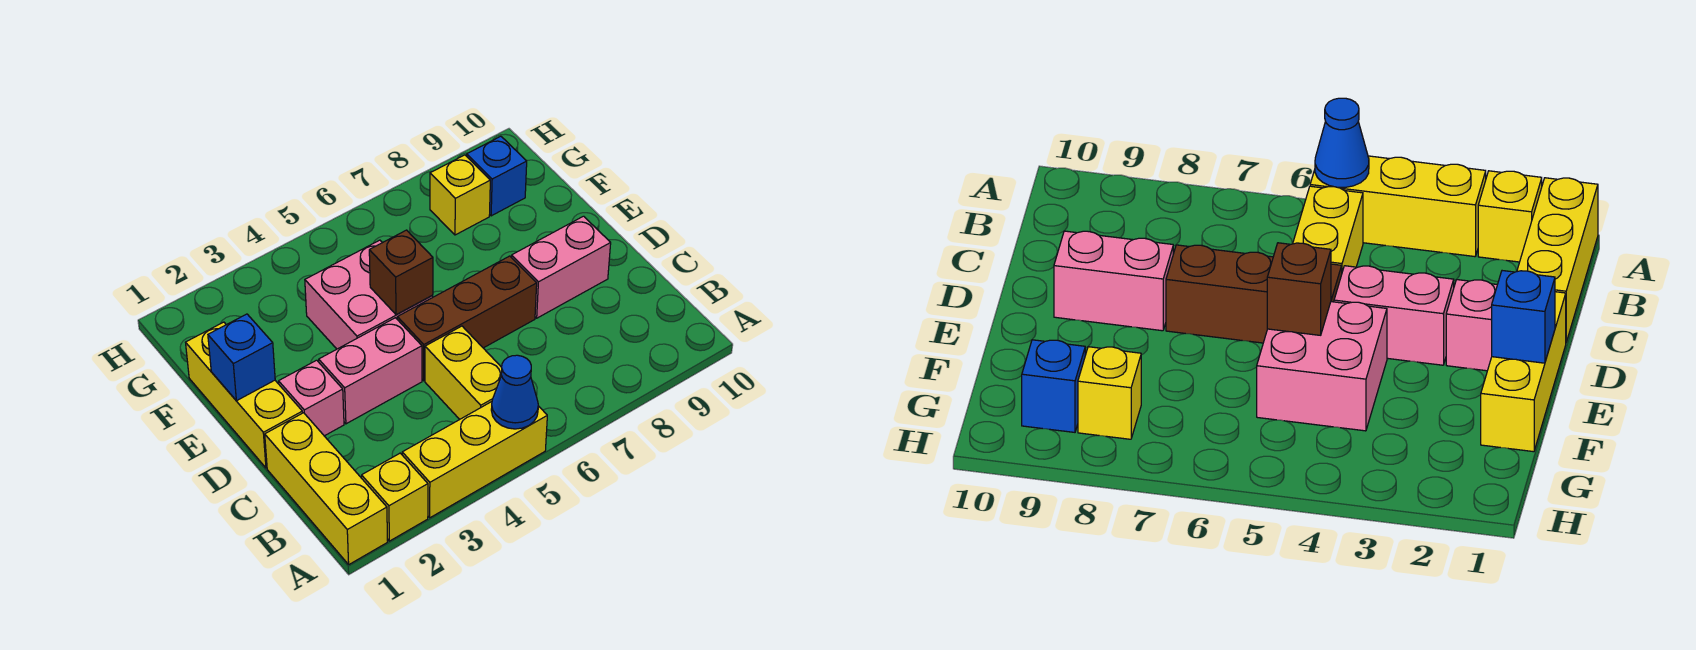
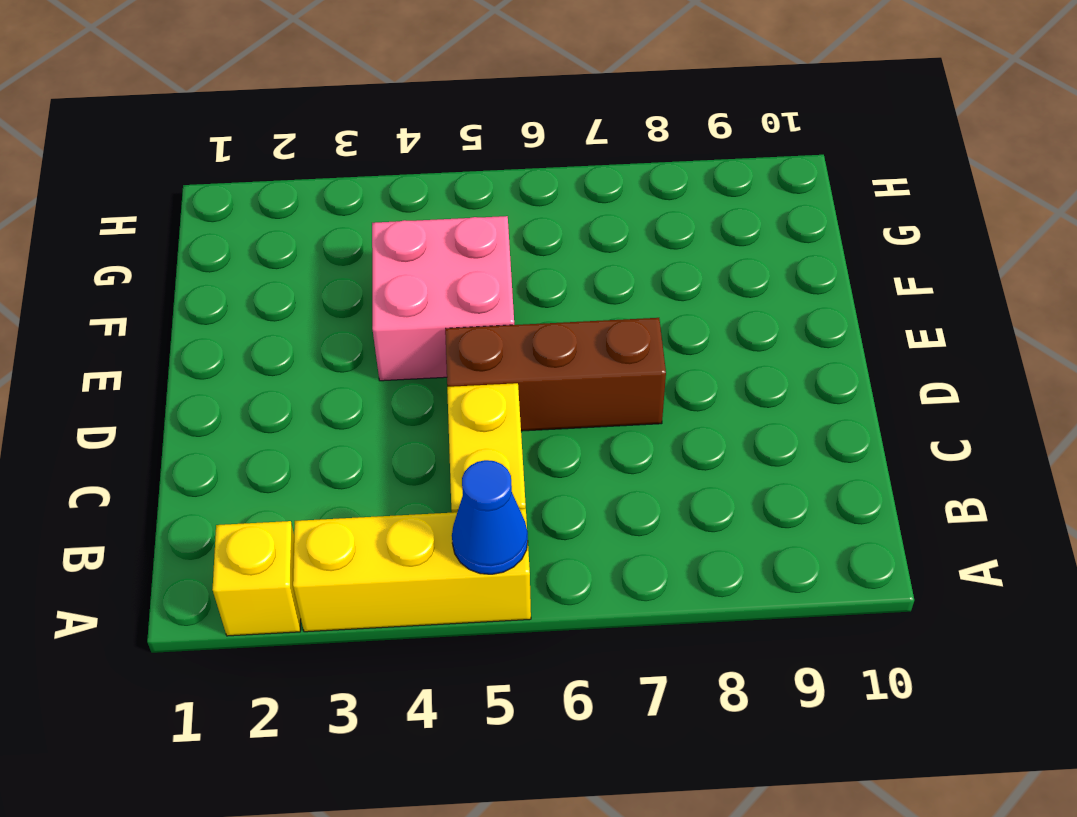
none -> yellow 1x3 brick [265,413,388,564]
none -> yellow 1x3 brick [186,322,302,468]
none -> pink 1x1 brick [279,360,344,436]

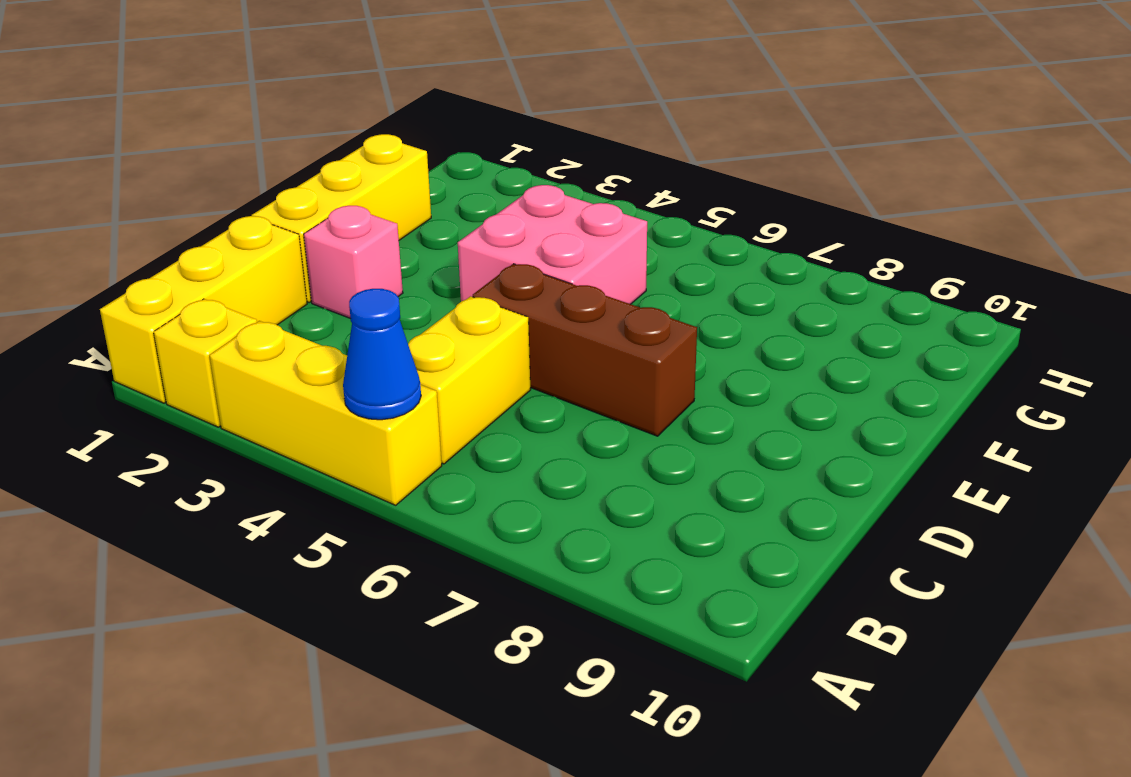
none -> pink 1x2 brick [319,318,422,424]
none -> pink 1x2 brick [512,216,611,318]
none -> yellow 1x1 brick [430,155,490,235]

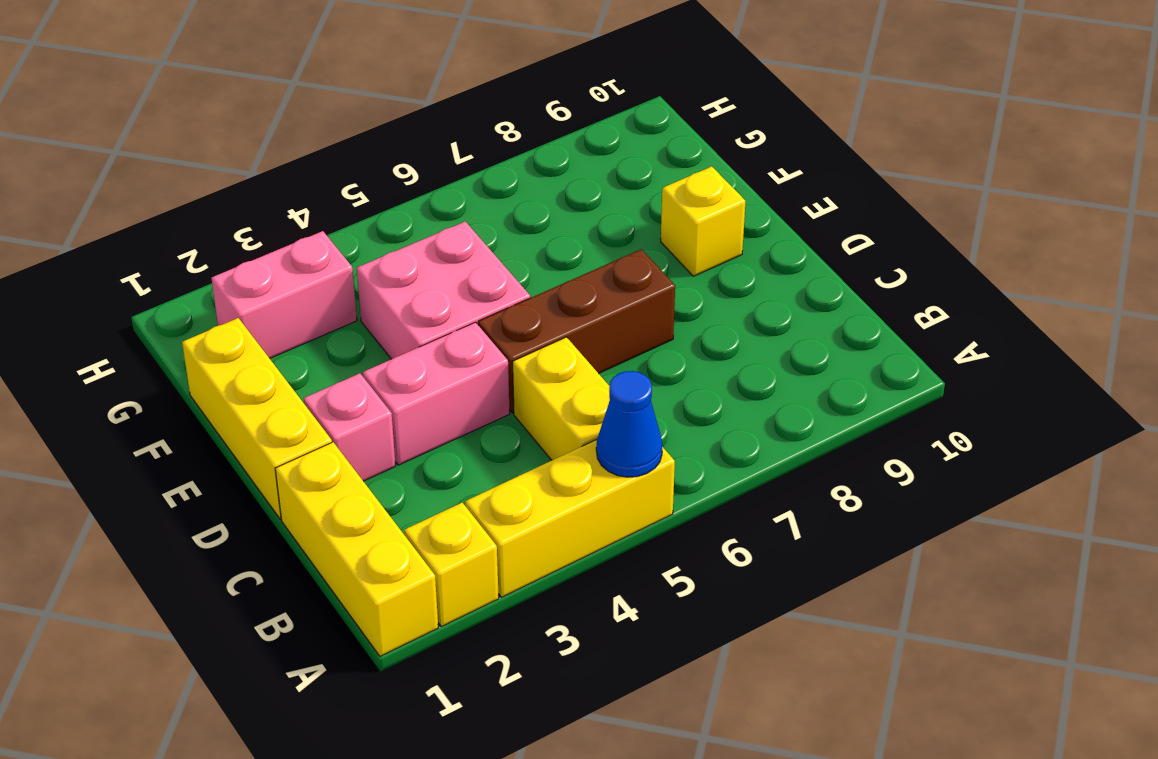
yellow 1x1 brick [661,167,745,276] -> yellow 1x1 brick moved to [430,155,490,235]
pink 1x2 brick [211,231,357,358] -> pink 1x2 brick moved to [512,216,611,318]
none -> blue 1x1 brick [467,136,527,216]
none -> blue 1x1 brick [208,314,275,401]
none -> brown 1x1 brick [369,230,433,315]

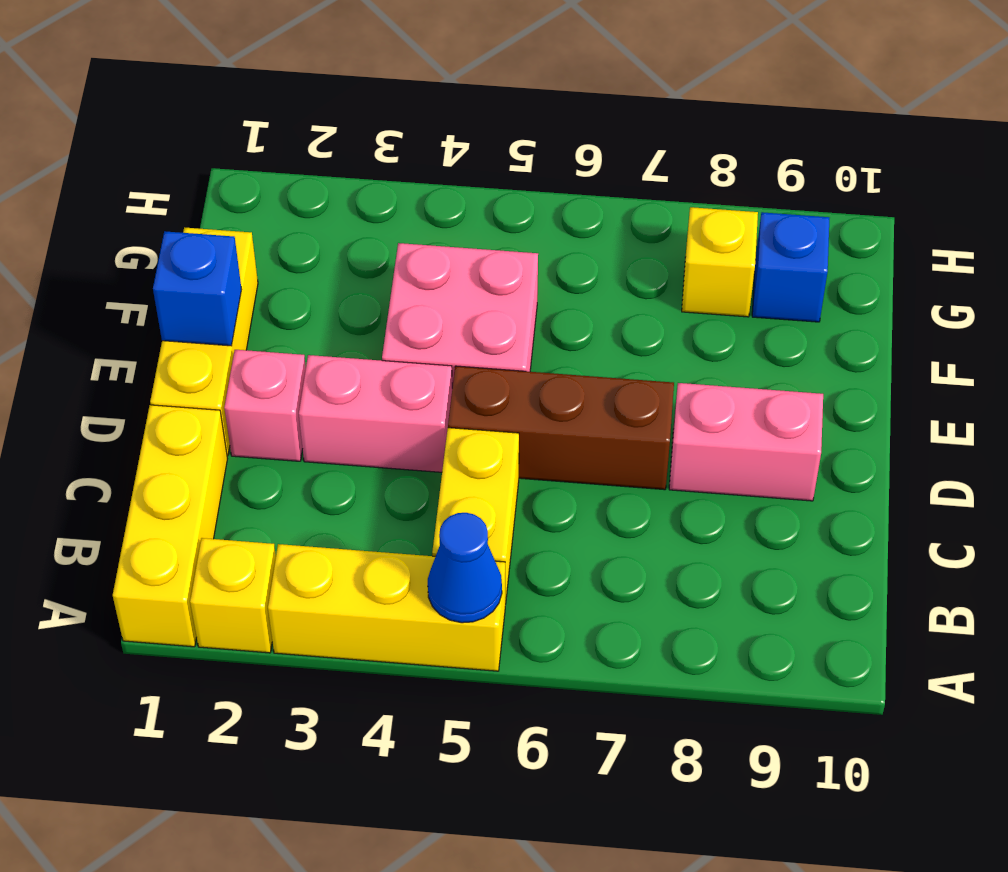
none -> brown 1x1 brick [369,230,433,315]

